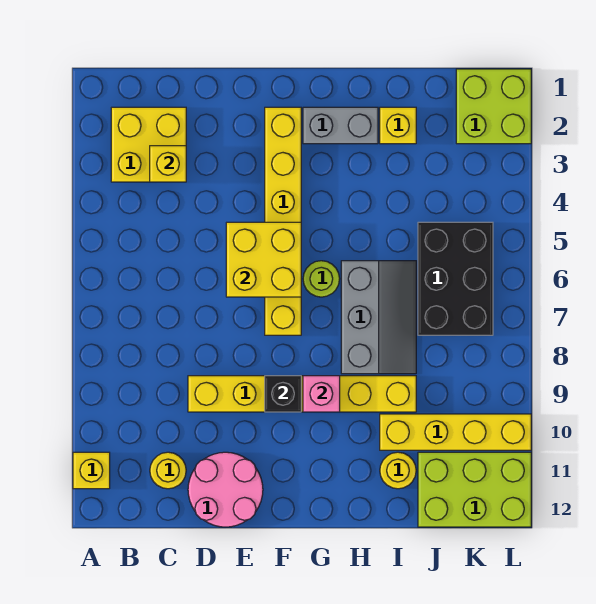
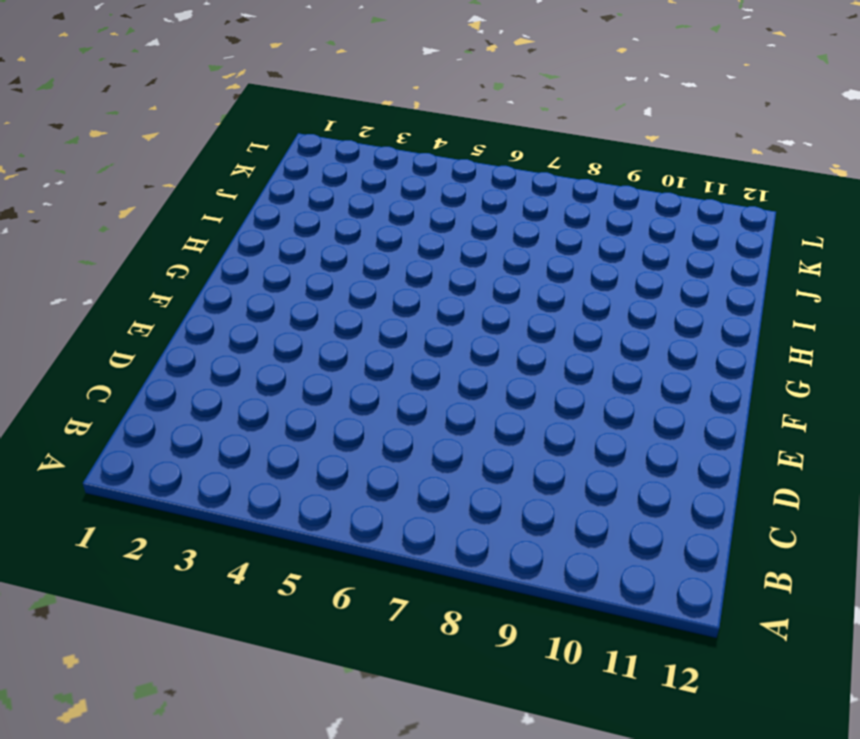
none -> yellow 1x1 brick [73,452,110,489]
none -> yellow 2x2 brick [111,107,186,182]
none -> yellow 1x1 round brick [150,452,186,489]

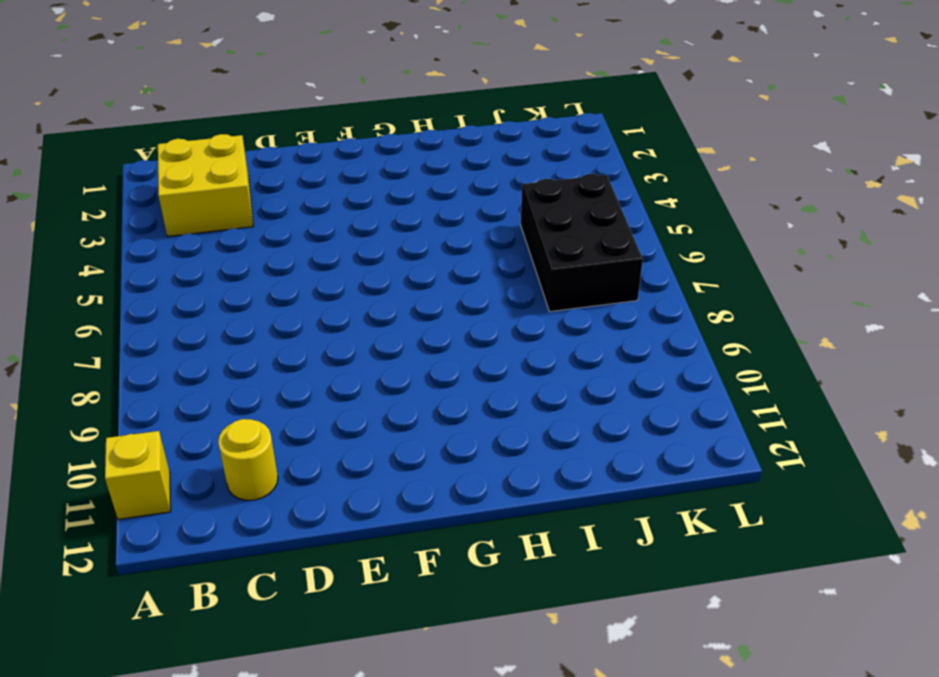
none -> yellow 1x6 brick [188,376,416,412]
none -> pink 2x2 round brick [188,452,263,527]
none -> yellow 1x6 brick [265,107,301,335]

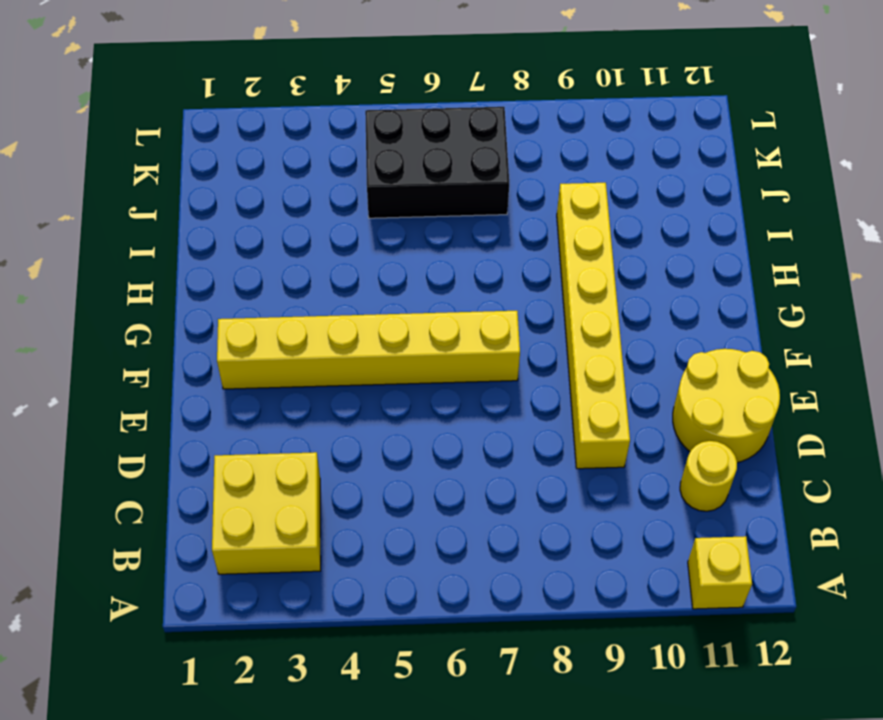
yellow 2x2 round brick [673,349,780,463] -> pink 2x2 round brick [188,452,263,527]
none -> grey 1x2 brick [303,107,378,144]
none -> lime 1x1 round brick [303,261,340,297]
none -> grey 2x3 slope [341,261,416,374]

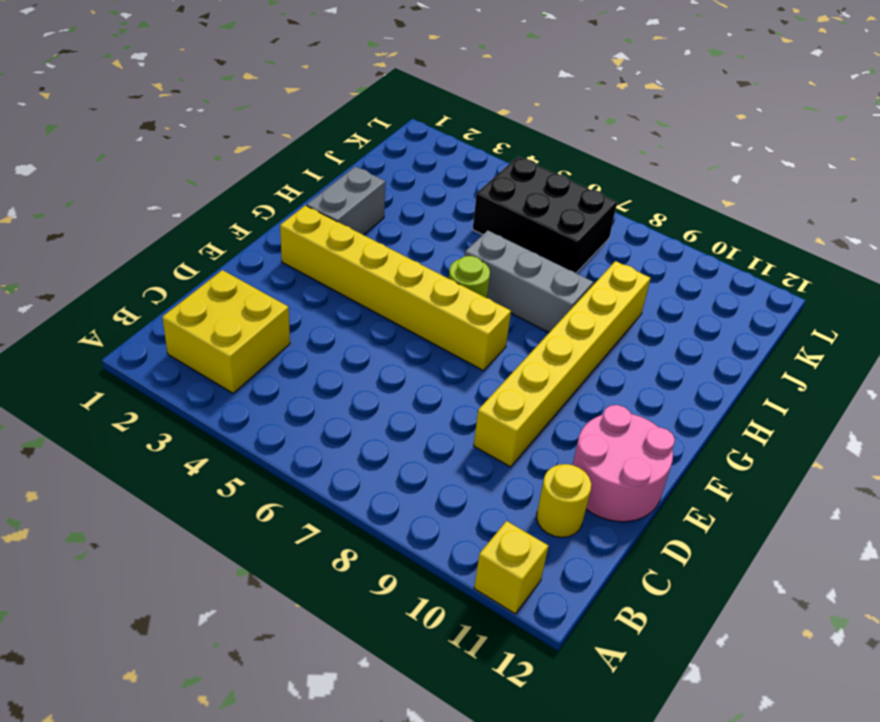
none -> yellow 1x1 brick [380,107,416,144]
none -> yellow 1x4 brick [380,414,531,450]
none -> yellow 1x1 round brick [380,452,416,489]

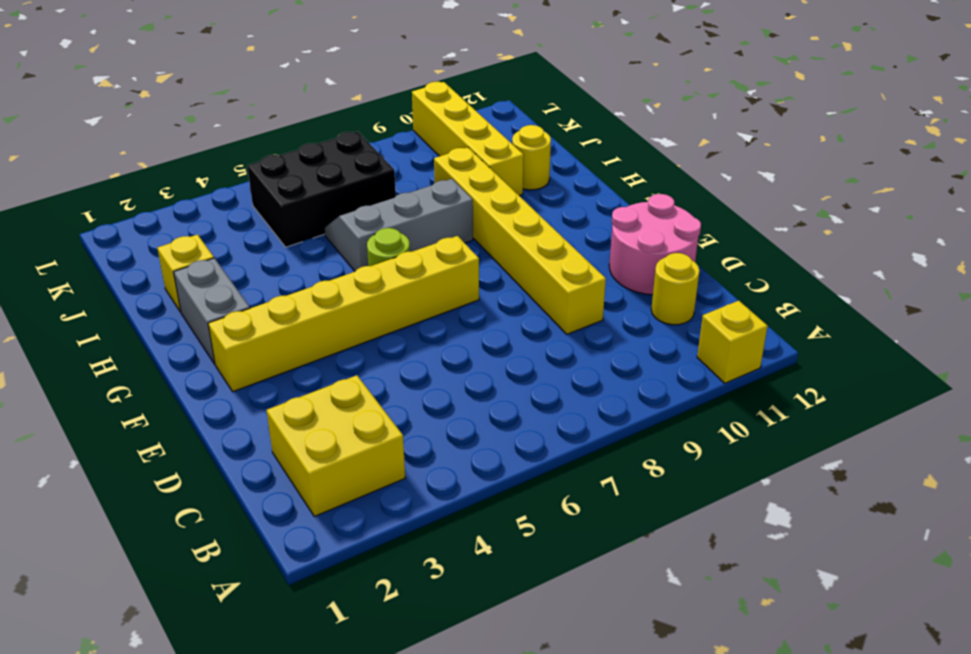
none -> lime 2x3 brick [418,452,531,527]
none -> lime 2x2 brick [456,69,531,144]
none -> yellow 1x1 brick [150,146,186,182]

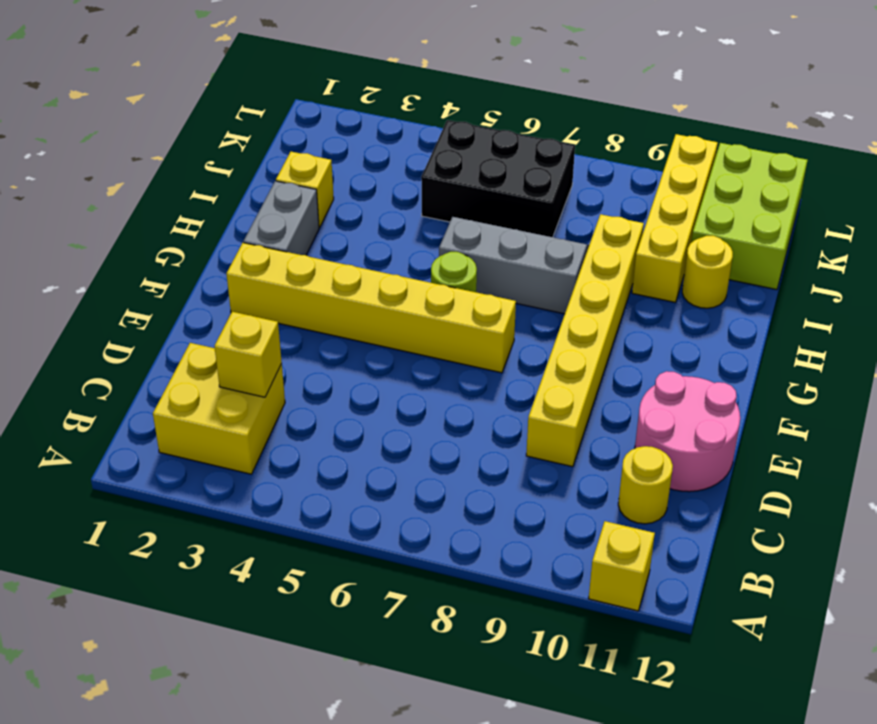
none -> lime 2x2 brick [456,69,531,144]
none -> yellow 2x2 brick [226,222,301,297]
none -> black 1x1 brick [265,376,301,412]

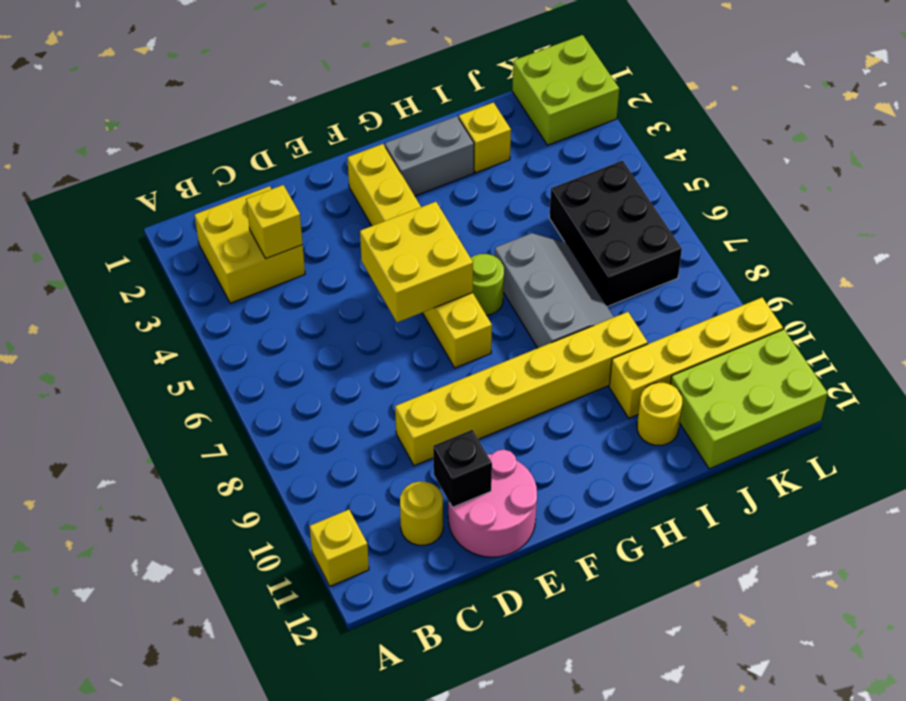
black 1x1 brick [433,430,492,508] -> black 1x1 brick moved to [265,376,301,412]
none -> pink 1x1 brick [303,376,340,412]

